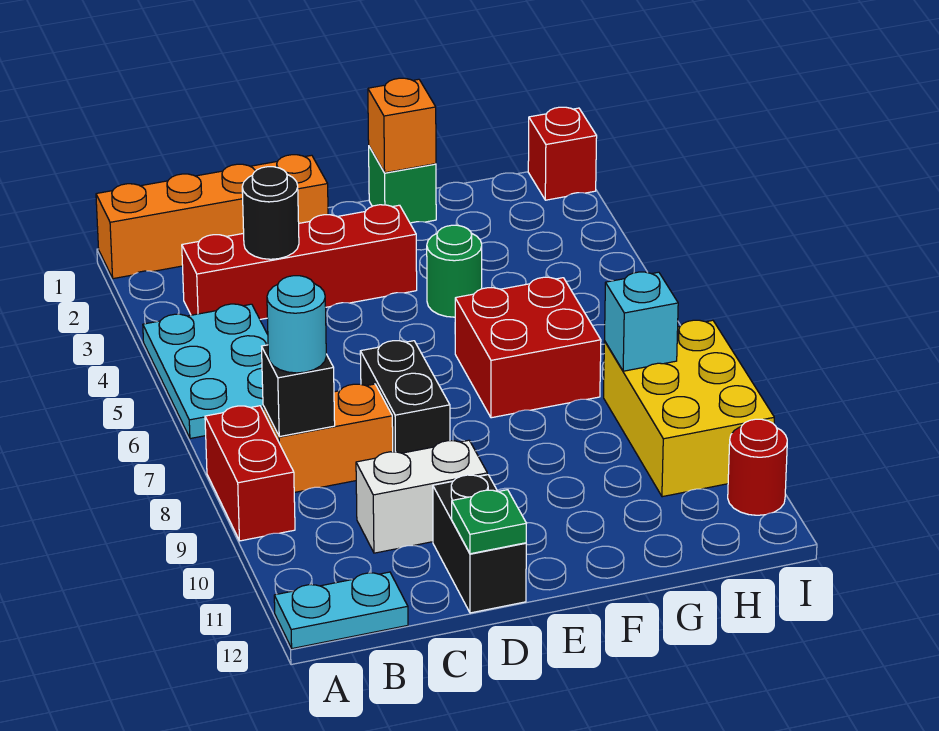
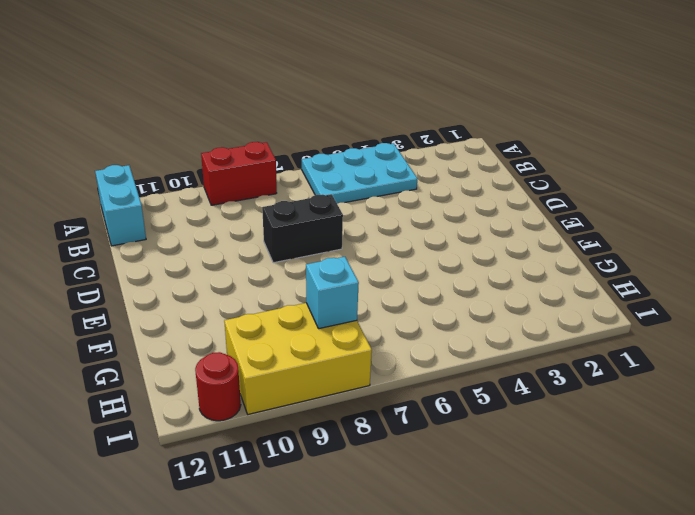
cyan 1x2 brick [95,165,146,246] -> cyan 1x2 plate [274,572,408,649]
none -> orange 1x4 brick [96,155,328,279]
none -> red 1x4 brick [182,205,417,319]
none -> orange 1x2 brick [263,384,393,492]

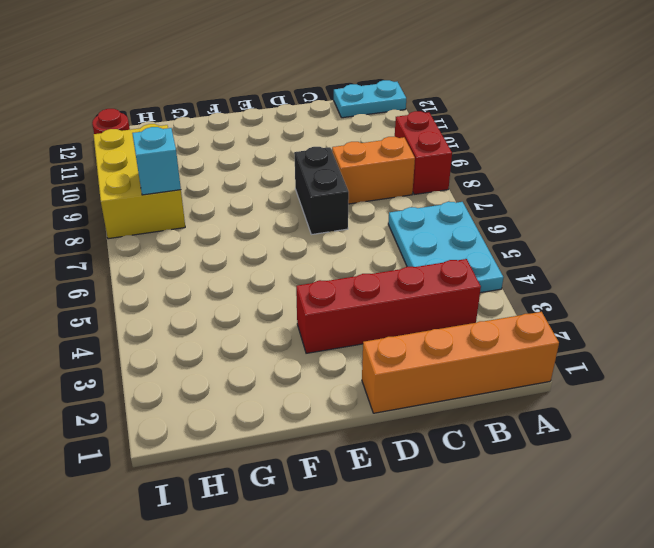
none -> white 1x2 brick [356,440,487,553]
none -> black 1x2 brick [433,475,526,613]
none -> green 1x1 brick [369,147,436,223]

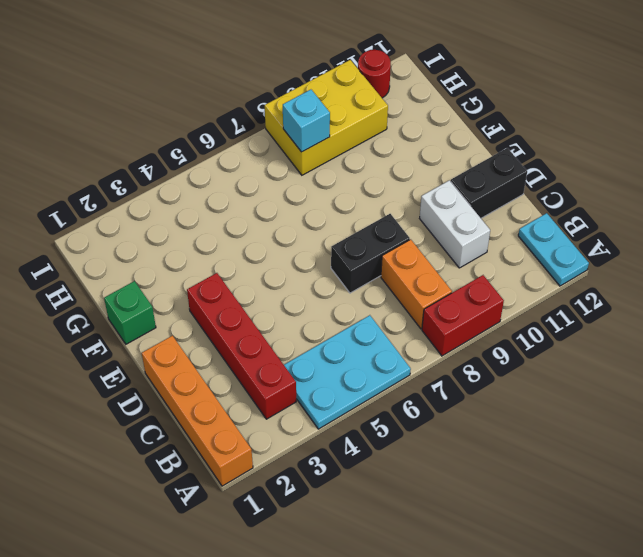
none -> green 1x1 round brick [427,225,482,317]
none -> red 2x2 brick [455,277,601,418]
none -> red 1x1 brick [528,107,597,200]

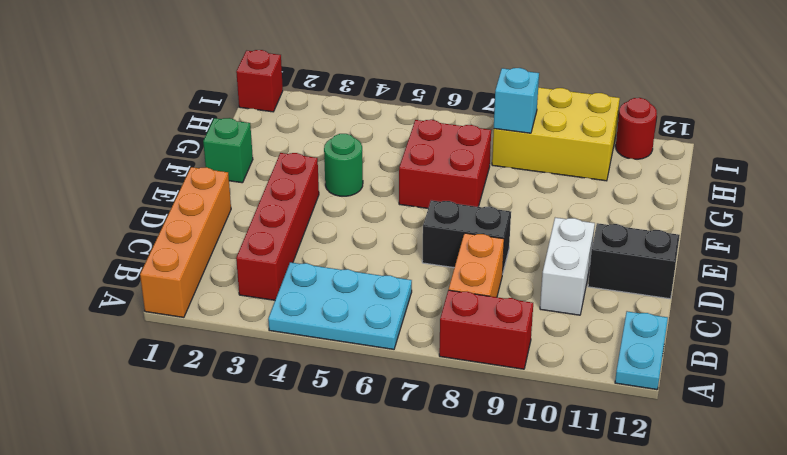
none -> black 1x1 brick [262,345,335,437]
none -> black 1x1 round brick [242,167,299,259]
none -> green 1x1 plate [452,490,526,554]

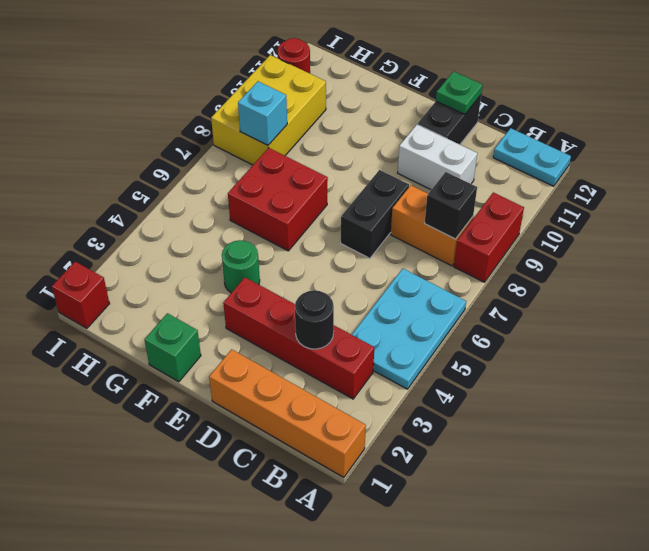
none -> orange 1x1 brick [368,78,436,173]
none -> cyan 1x1 round brick [267,276,326,373]

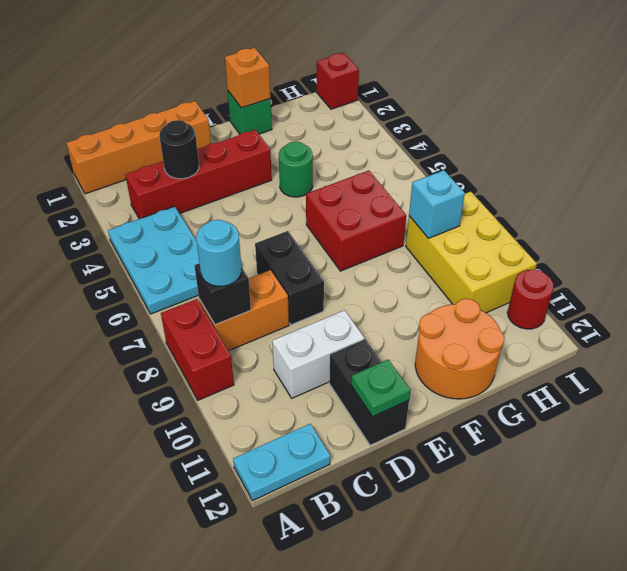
orange 2x2 round brick [415,299,504,399] -> none

